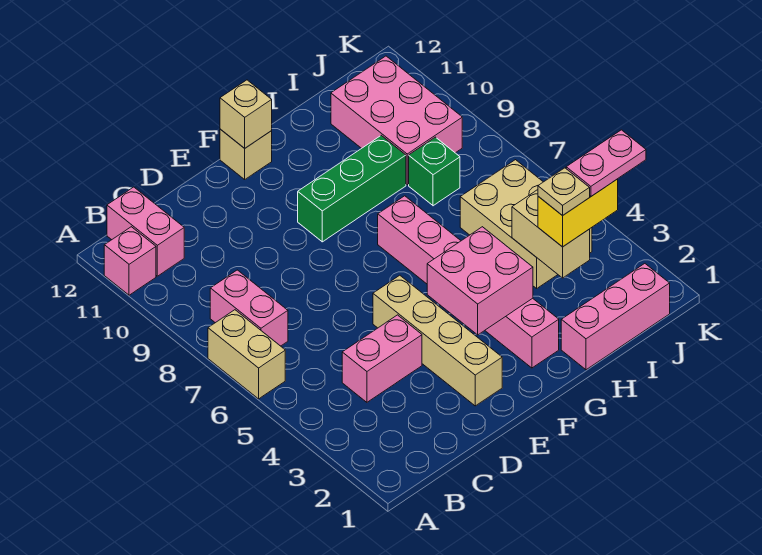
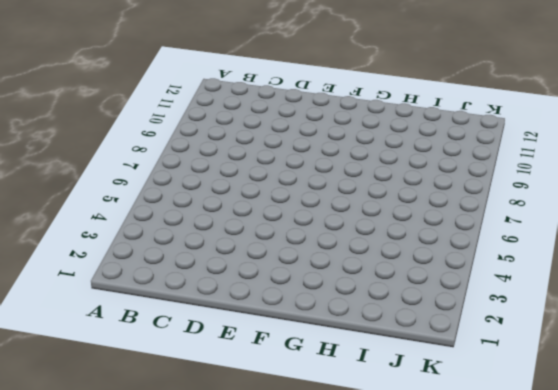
none -> tan 1x2 brick [208,310,285,399]
none -> pink 1x1 brick [104,227,156,295]
none -> pink 1x2 brick [210,270,288,346]

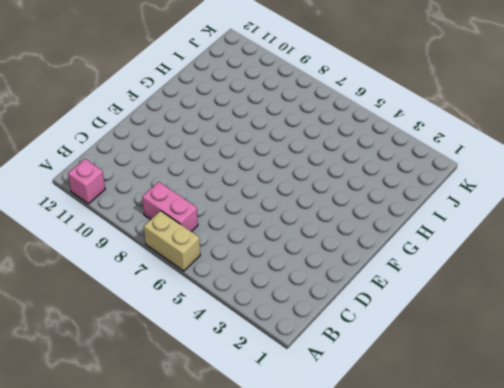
none -> pink 1x2 brick [107,187,184,276]
none -> pink 1x2 brick [342,315,422,402]
none -> tan 1x4 brick [373,275,502,406]

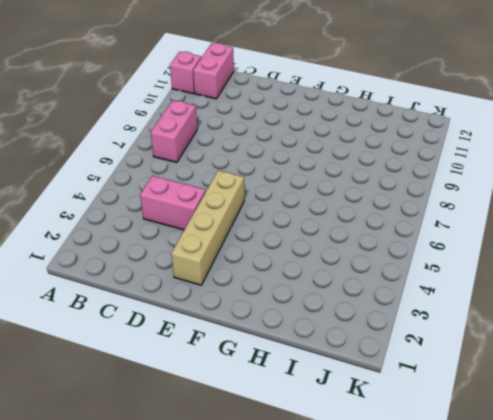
none -> tan 1x2 brick [208,310,285,399]
none -> green 1x3 brick [298,135,406,242]
none -> tan 1x1 brick [220,129,272,179]

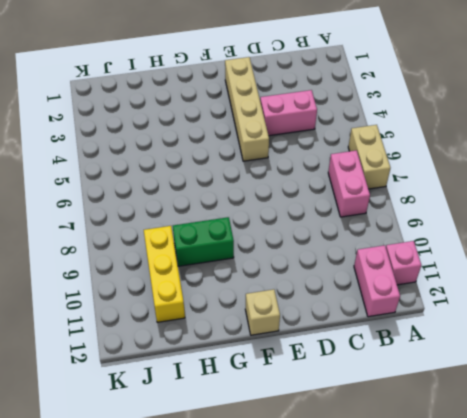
green 1x2 brick [173,217,234,266] -> green 1x3 brick [298,135,406,242]
yellow 1x3 brick [144,226,185,322] -> pink 2x3 brick [331,56,462,185]
none -> pink 1x6 brick [378,196,559,368]
none -> pink 1x3 brick [561,264,670,370]
none -> tan 2x3 brick [460,160,592,288]

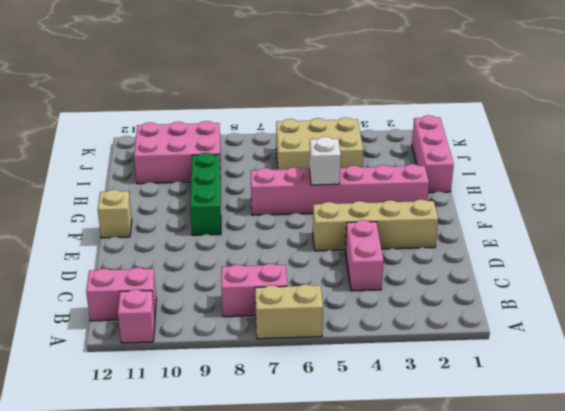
white 1x1 brick [309,137,341,185] -> none
none -> green 1x1 brick [409,137,460,206]
none -> pink 2x2 brick [427,227,533,335]
none -> tan 1x1 brick [220,80,272,148]

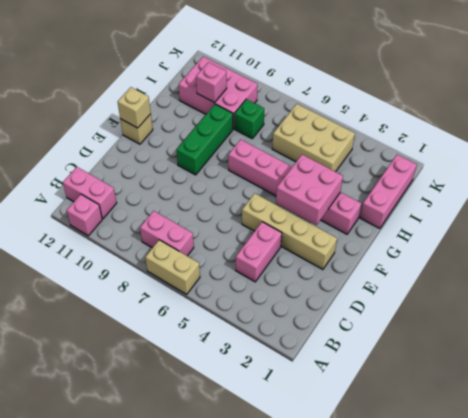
pink 1x1 brick [196,62,227,103] -> none
none -> tan 1x2 brick [512,190,590,278]
none -> yellow 1x2 brick [538,179,618,247]
none -> tan 1x1 plate [538,168,590,216]

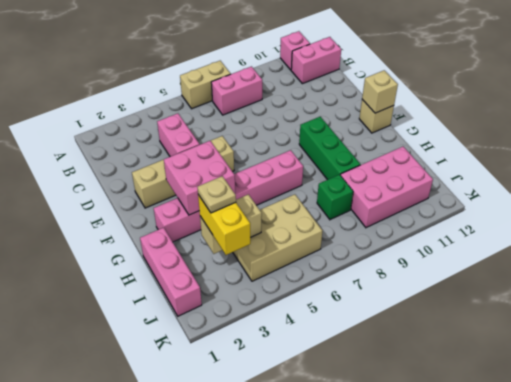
none -> pink 1x2 plate [566,130,646,196]

